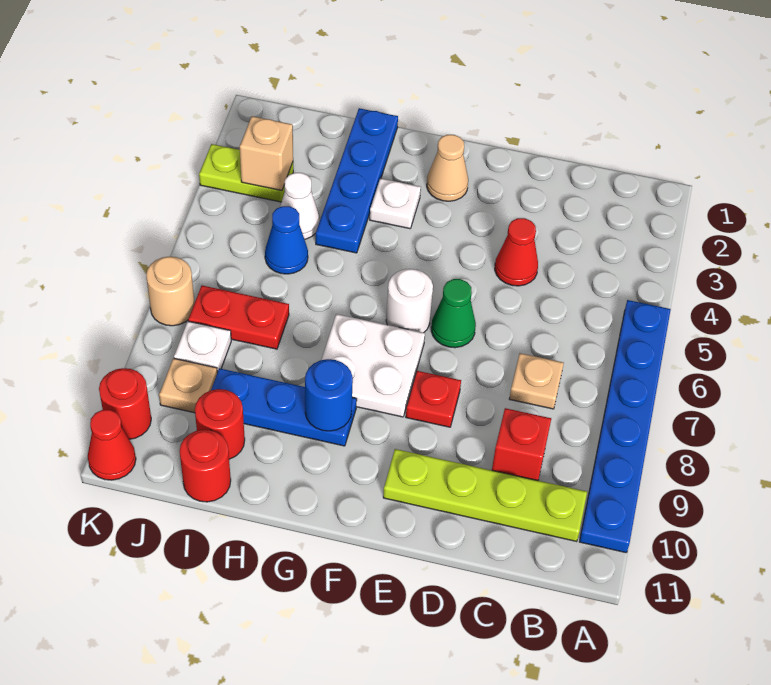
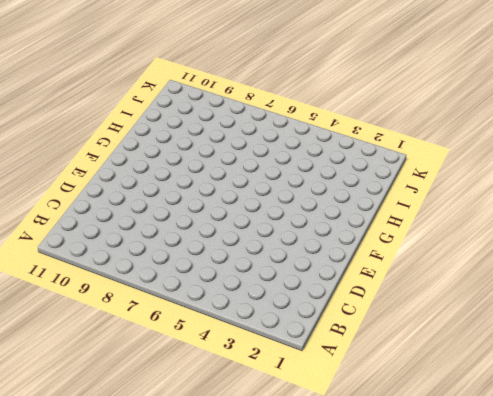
none -> blue 1x6 plate [579,300,671,553]
none -> lime 1x4 plate [383,449,587,542]
none -> tan 1x1 plate [509,353,564,409]

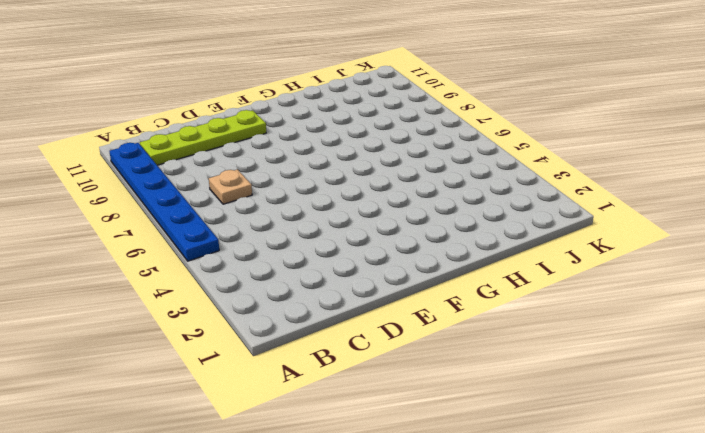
none -> red 1x1 brick [492,408,551,480]
none -> red 1x1 cone [495,218,538,286]
none -> green 1x1 cone [431,279,476,348]

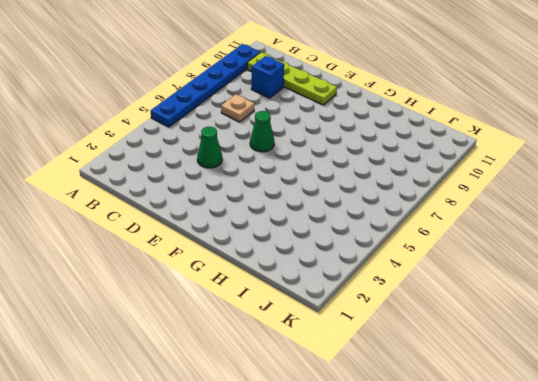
blue 1x1 brick [251,56,284,98] -> red 1x1 brick [492,408,551,480]
green 1x1 cone [197,127,222,168] -> red 1x1 cone [495,218,538,286]
none -> red 1x1 plate [406,371,461,427]
none -> tan 1x1 cone [427,135,468,201]
none -> white 1x1 round brick [386,269,433,333]

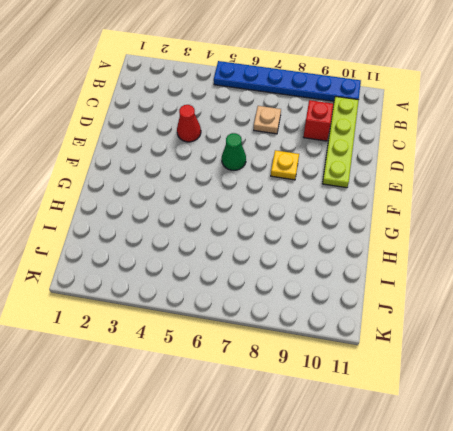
yellow 1x1 plate [271,150,299,180] -> red 1x1 plate [406,371,461,427]
none -> tan 1x1 cone [427,135,468,201]
none -> white 1x1 round brick [386,269,433,333]
none -> white 2x2 plate [321,314,425,417]

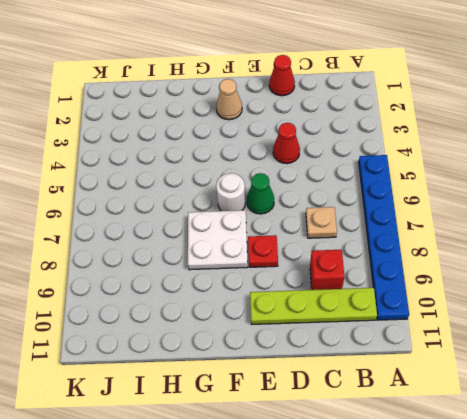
red 1x1 cone [269,55,295,96] -> red 1x1 cone moved to [88,410,136,480]
none -> white 1x1 plate [370,178,421,229]
none -> blue 1x3 plate [211,368,357,446]
none -> blue 1x4 plate [316,108,398,253]

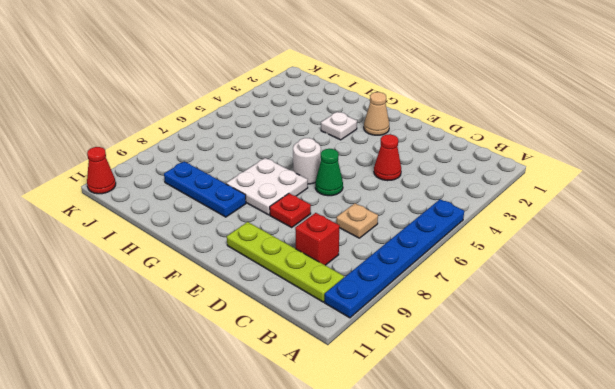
none -> blue 1x4 plate [316,108,398,253]
none -> white 1x1 cone [280,173,320,239]
none -> blue 1x1 cone [265,206,308,274]

